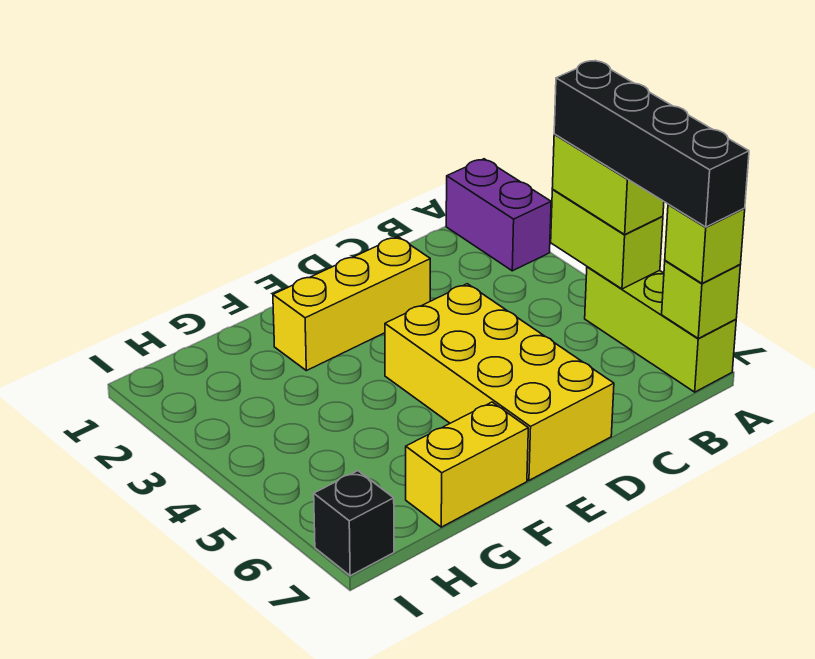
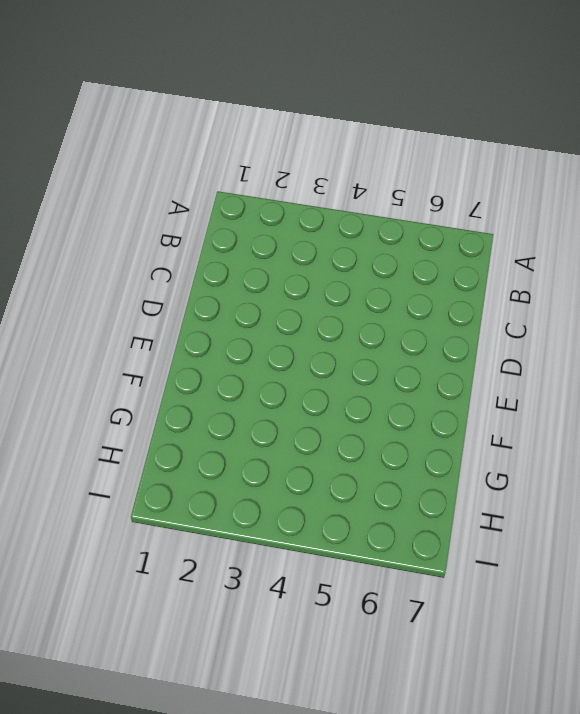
none -> purple 1x2 brick [446,159,551,271]
none -> lime 1x3 brick [585,267,736,392]

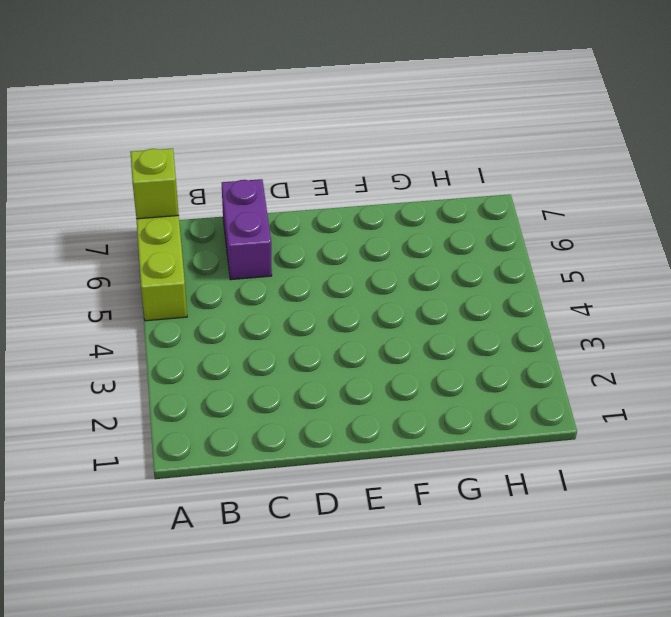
purple 1x2 brick [222,179,272,280] -> purple 1x2 brick moved to [446,159,551,271]
none -> yellow 1x3 brick [273,237,430,371]
none -> yellow 2x4 brick [385,284,614,480]

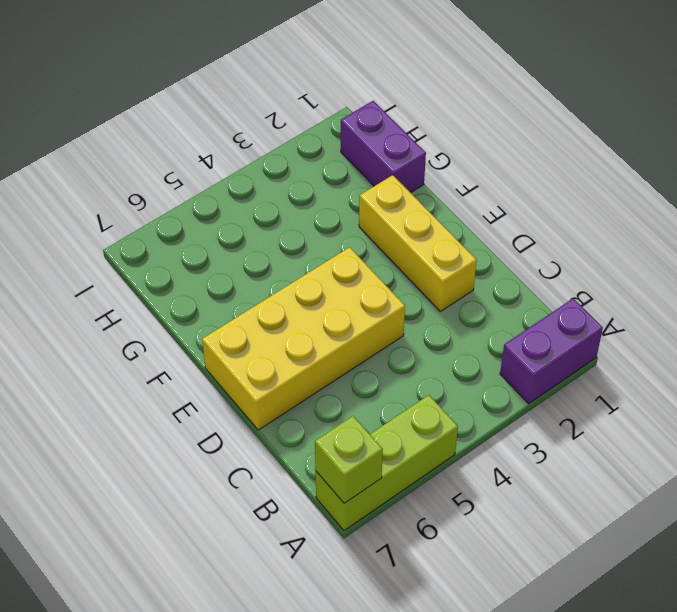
purple 1x2 brick [341,101,426,193] -> none
none -> yellow 1x2 brick [406,402,528,527]
none -> black 1x1 brick [314,471,394,576]

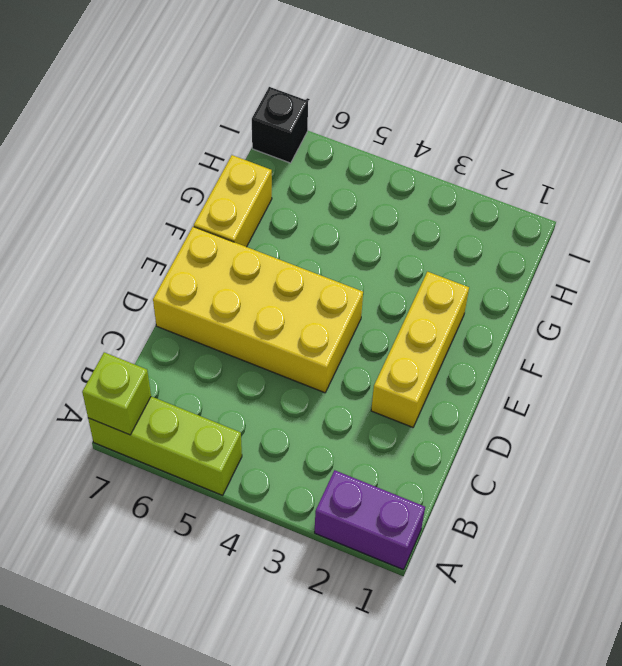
none -> lime 1x2 brick [551,190,663,289]
none -> lime 1x2 brick [552,135,664,234]

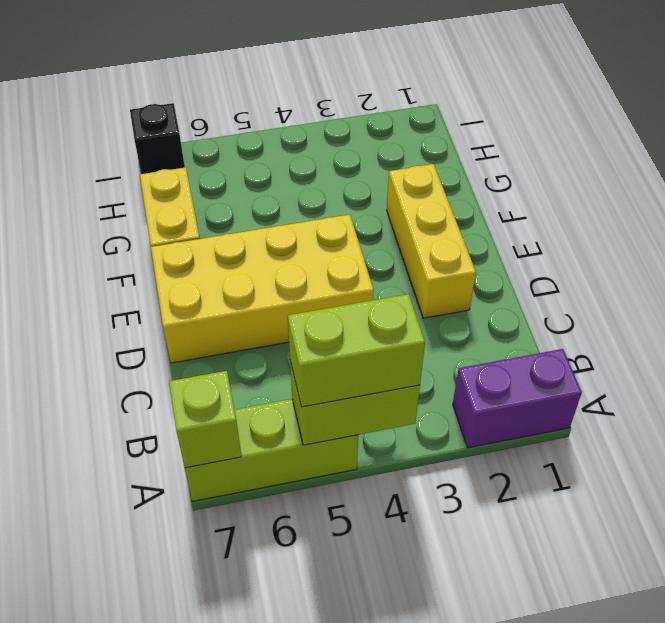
none -> lime 1x1 brick [665,204,745,283]
none -> black 1x4 brick [554,61,749,227]

